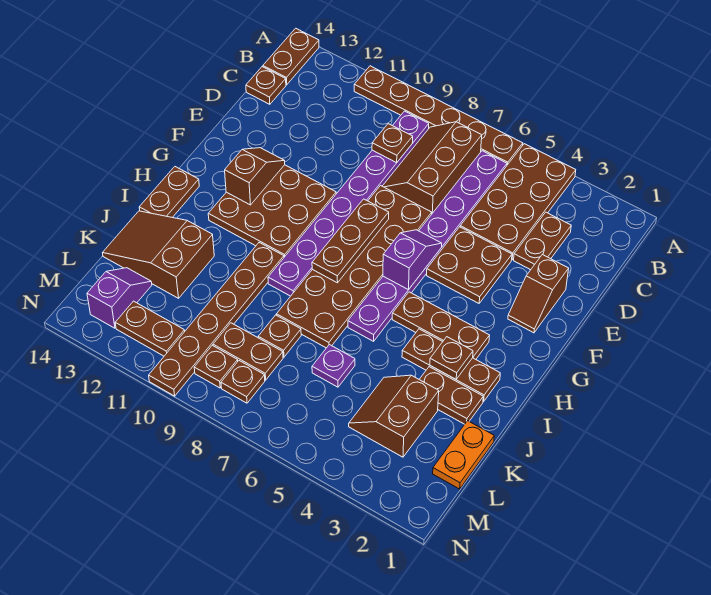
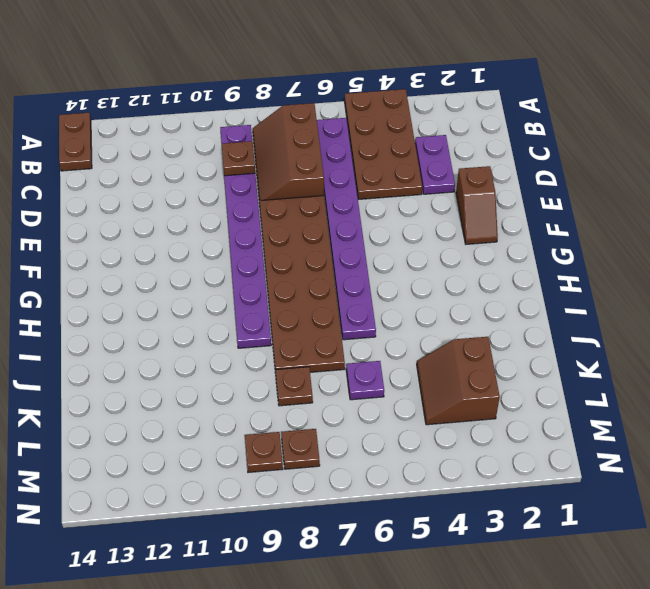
purple 1x2 plate [415,135,455,194] -> brown 1x2 plate [514,212,571,270]
none -> brown 1x6 plate [354,66,523,165]
none -> brown 1x1 plate [246,67,286,104]
none -> brown 2x2 plate [427,227,512,303]
none -> brown 3x3 plate [208,165,336,257]

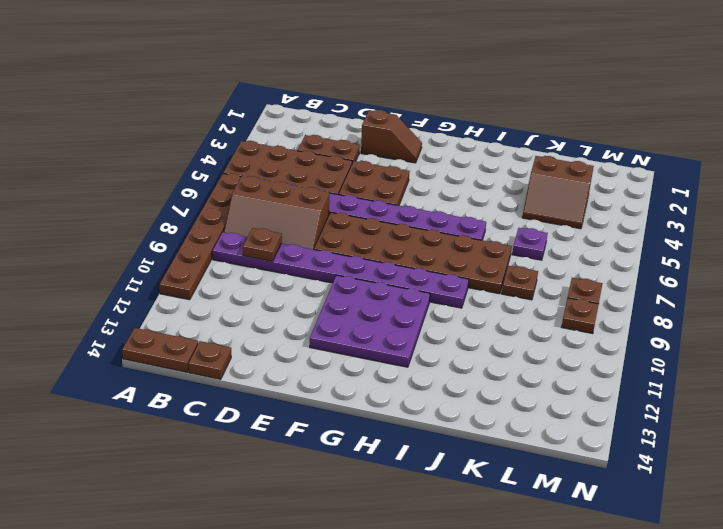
purple 3x3 plate [310,275,430,367] -> brown 3x3 plate [208,165,336,257]
none -> brown 1x3 plate [392,292,490,359]
none -> brown 1x2 plate [139,167,199,217]
none -> brown 1x3 plate [402,329,500,402]
none -> brown 1x6 plate [149,243,284,396]

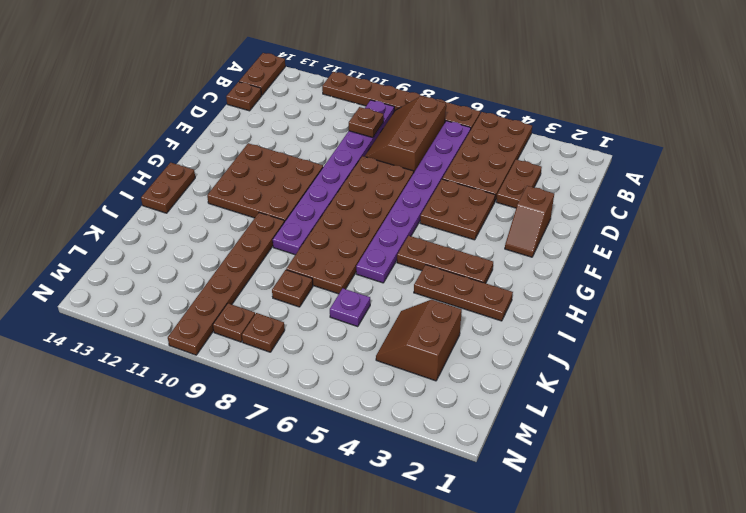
none -> brown 1x2 plate [419,367,483,424]
none -> brown 2x3 slope [103,211,214,298]
none -> orange 1x2 plate [433,421,494,489]
none -> brown 1x2 plate [213,323,283,380]

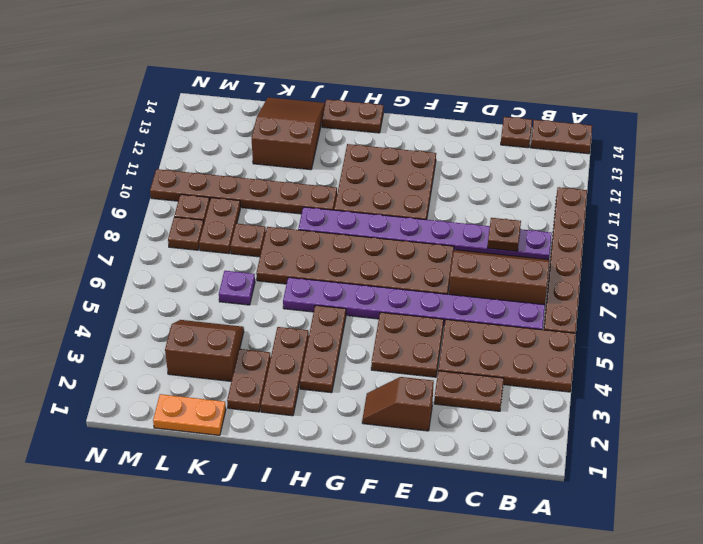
none -> purple 1x2 slope [87,268,152,328]
none -> brown 1x2 plate [115,301,185,356]
none -> purple 1x2 slope [383,230,442,290]
none -> brown 1x3 plate [312,199,389,283]

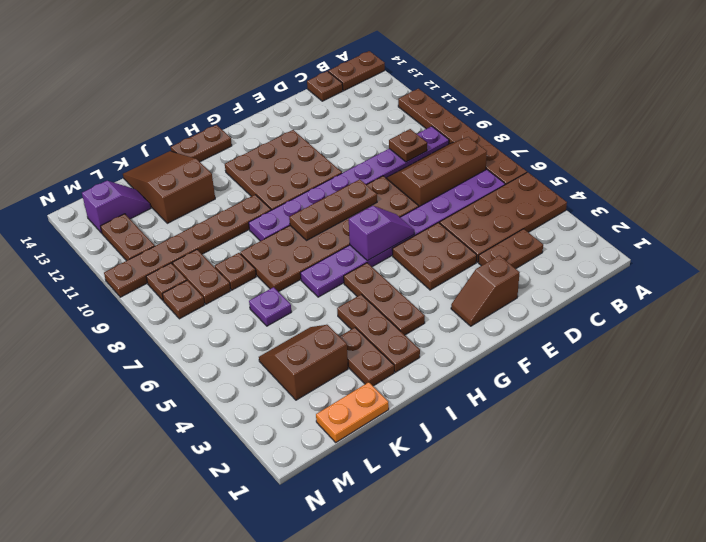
none -> brown 1x2 slope [225,148,285,205]
none -> brown 1x1 plate [430,337,473,379]

